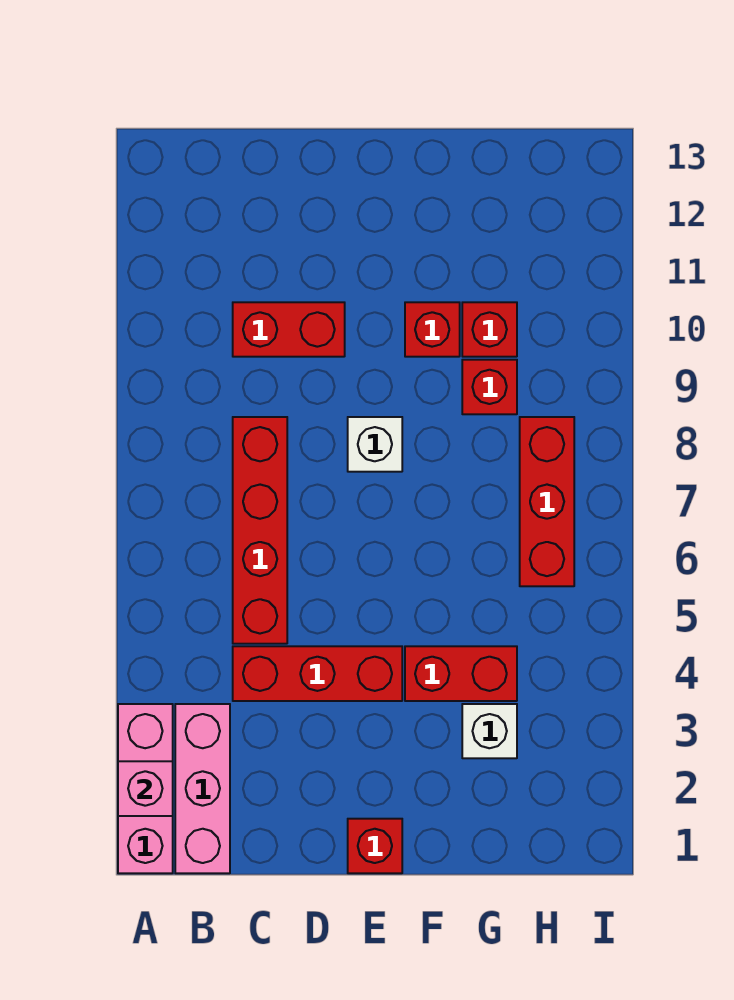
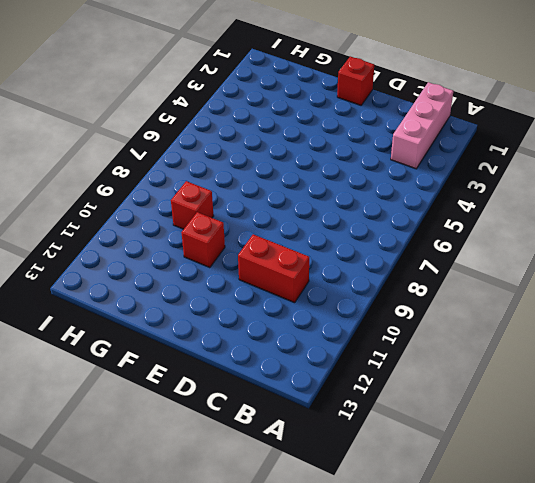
none -> pink 1x3 brick [118,704,173,873]
none -> red 1x3 brick [233,646,402,701]
none -> red 1x4 brick [233,417,287,644]

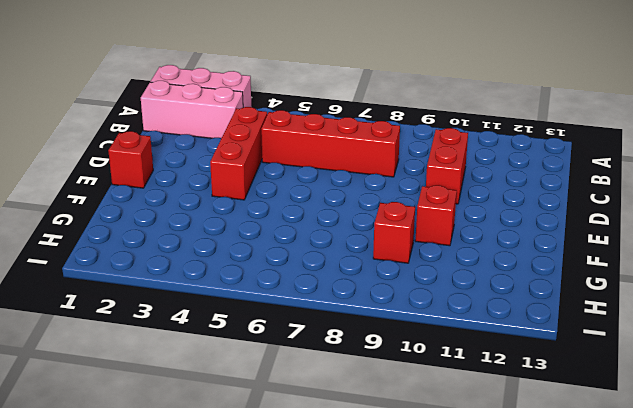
none -> white 1x1 brick [348,417,402,472]
none -> red 1x2 brick [405,646,517,701]
none -> white 1x1 brick [462,704,517,758]

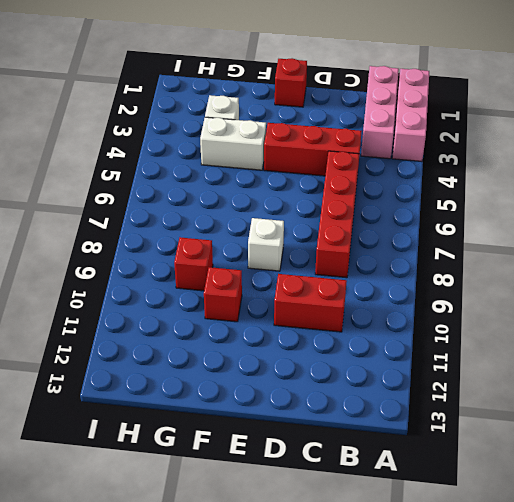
white 1x2 brick [200,117,266,170] -> red 1x2 brick [405,646,517,701]
none -> red 1x1 brick [462,302,517,357]
none -> red 1x3 brick [520,417,574,586]
none -> pink 1x1 brick [118,761,173,816]

